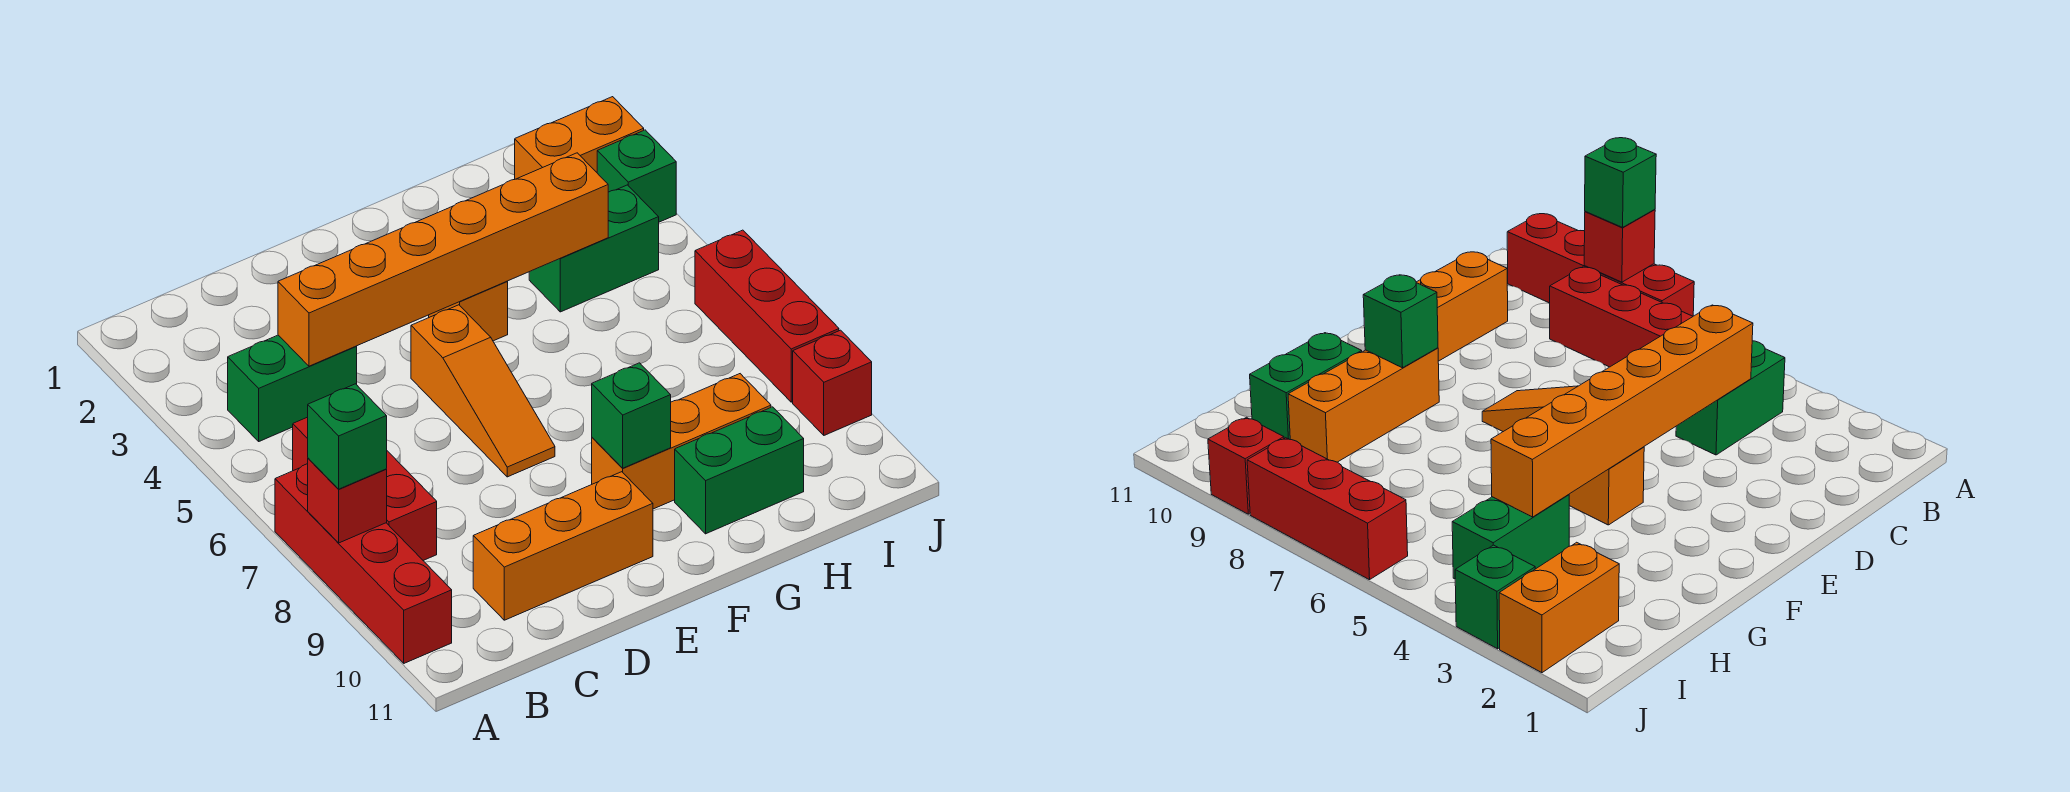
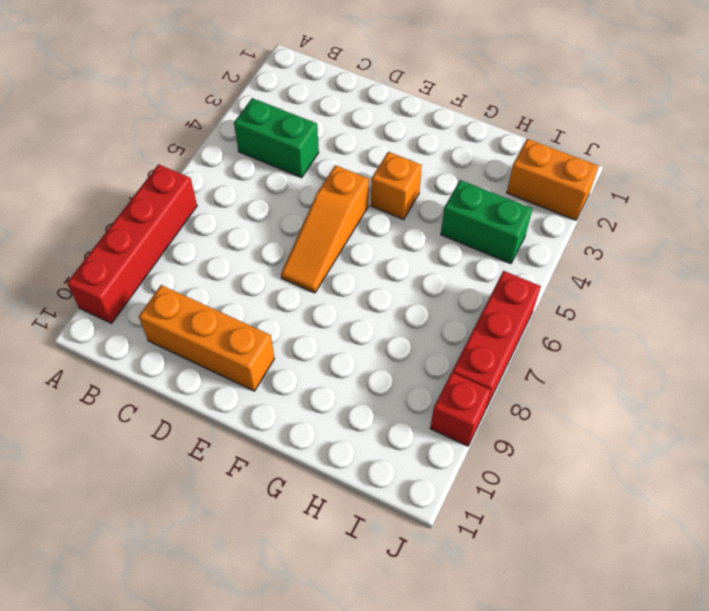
none -> red 1x3 brick [293,417,437,560]
none -> orange 1x3 brick [592,374,771,509]
none -> green 1x2 brick [675,407,804,534]

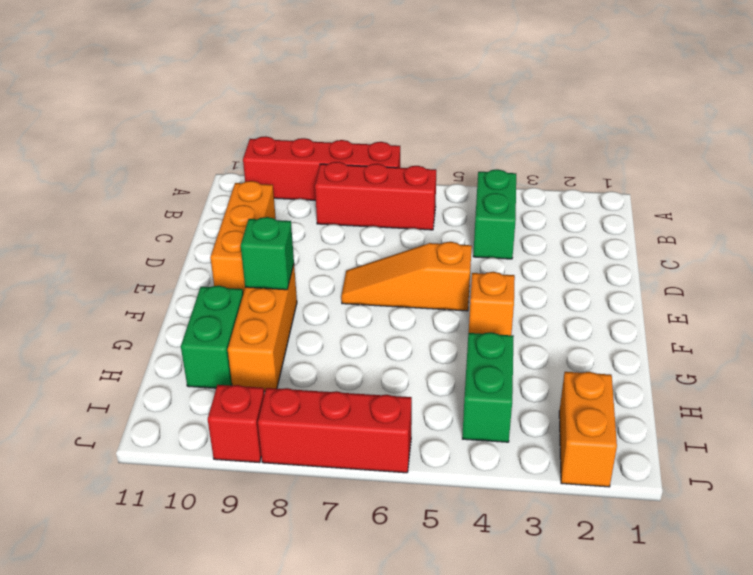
none -> green 1x1 brick [597,130,676,222]
none -> red 1x1 brick [308,458,387,543]
none -> orange 1x6 brick [278,153,608,366]

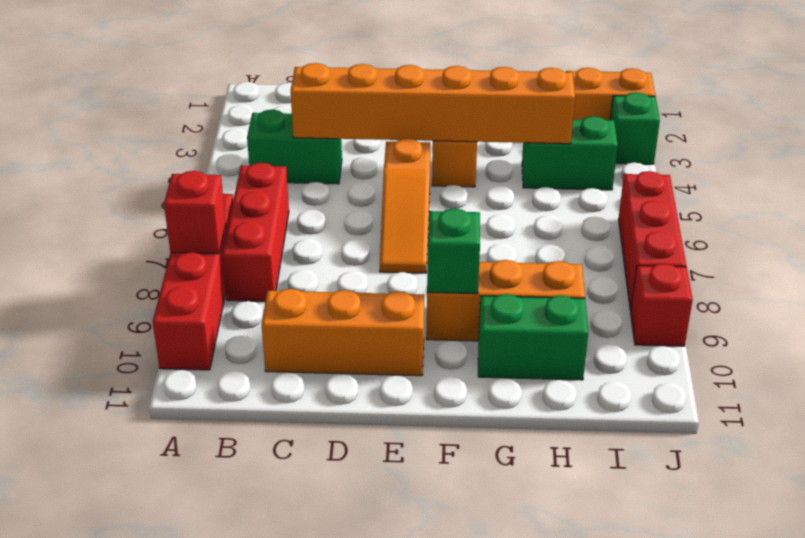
none -> green 1x1 brick [308,384,387,489]

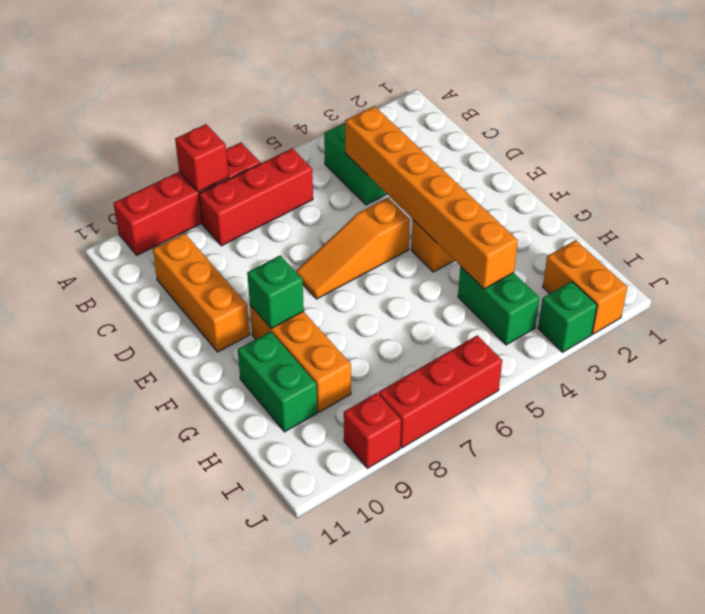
none -> green 1x1 brick [308,384,387,489]

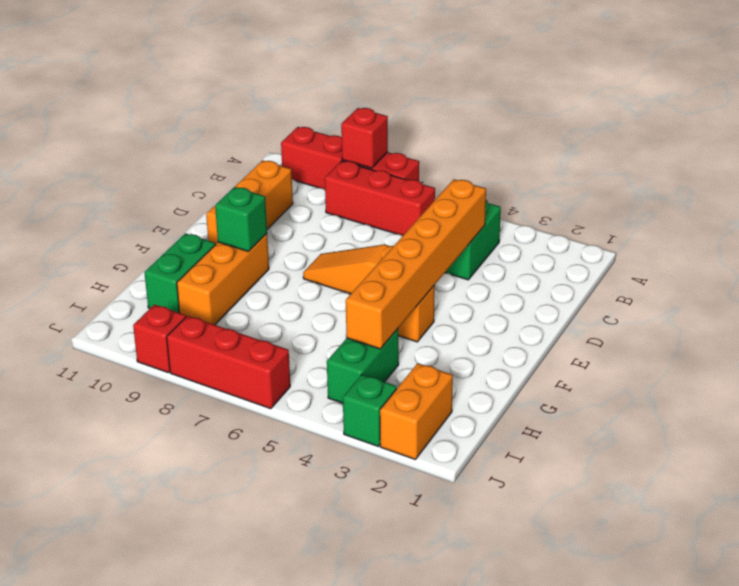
none -> green 1x1 brick [308,384,387,489]

